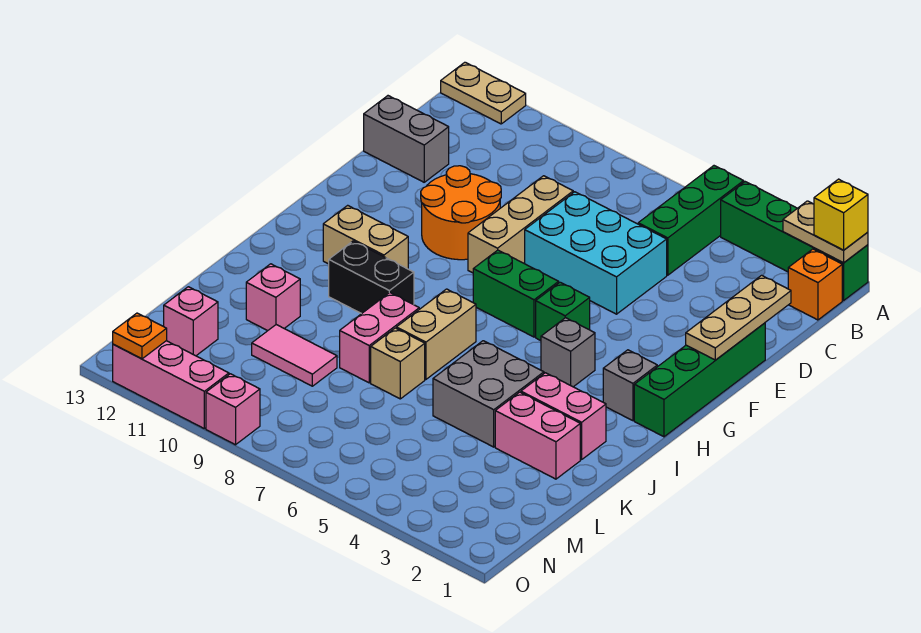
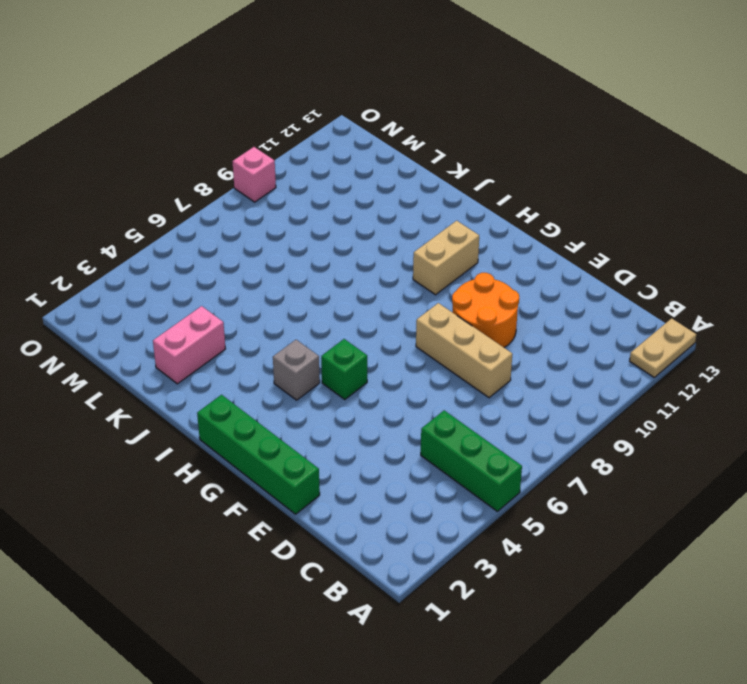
none -> green 1x4 brick [721,182,868,300]
none -> orange 1x1 brick [788,249,842,320]
none -> cyan 2x3 brick [525,192,667,314]
none -> grey 1x2 brick [364,96,449,182]

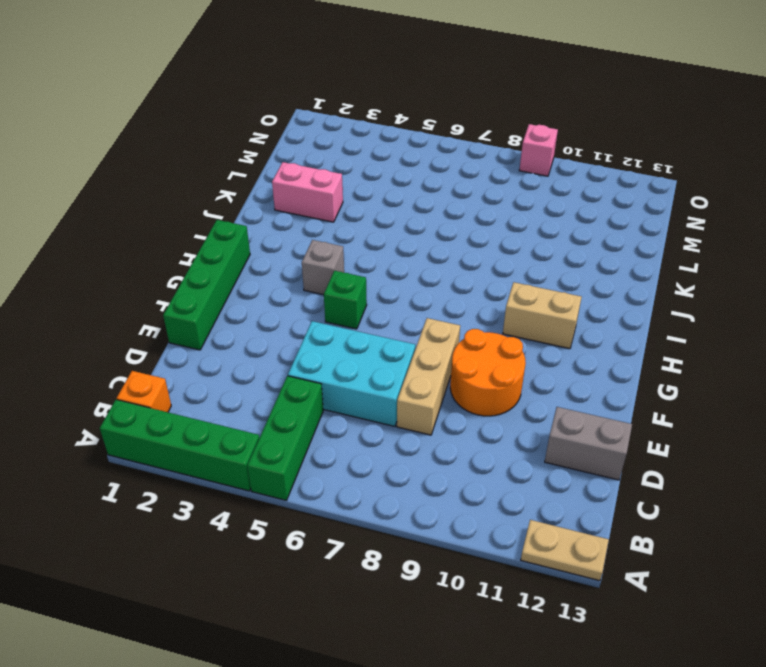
none -> green 1x2 brick [473,250,559,337]
none -> grey 1x1 brick [603,350,657,421]
none -> tan 1x2 brick [396,289,476,379]
none -> black 1x2 brick [329,241,414,314]

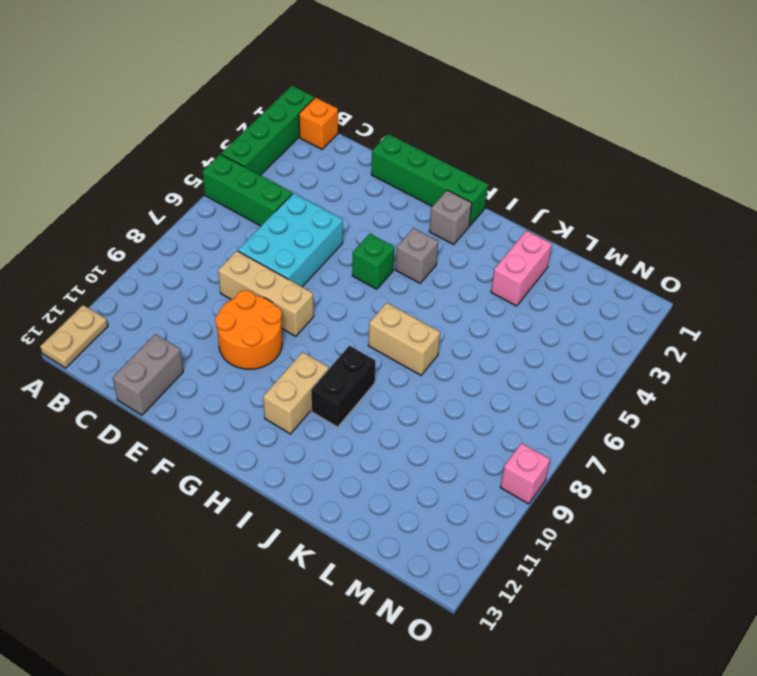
none -> green 1x2 brick [473,250,559,337]
none -> pink 1x2 brick [521,373,606,460]
none -> grey 2x2 brick [433,341,544,447]
none -> pink 1x2 brick [340,292,419,383]

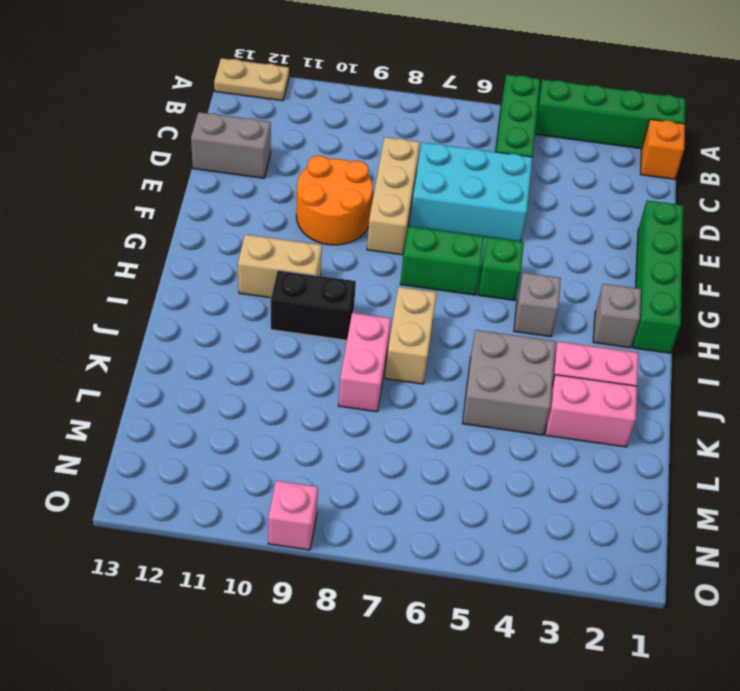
none -> tan 1x1 brick [371,328,425,399]
none -> pink 1x1 brick [246,264,300,331]
none -> pink 1x2 tile [252,325,337,386]
none -> pink 1x1 brick [164,287,218,356]

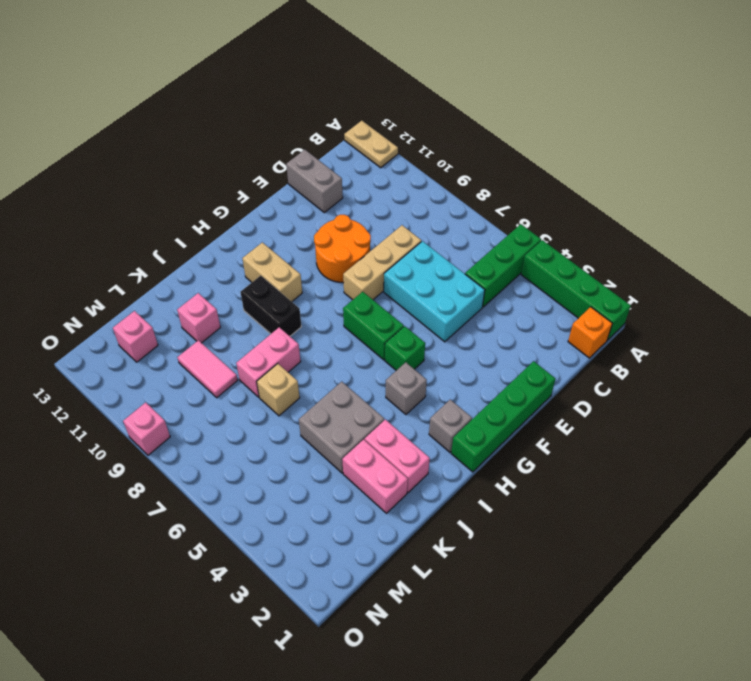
none -> tan 1x2 brick [396,289,476,379]
none -> pink 1x3 brick [113,341,229,429]
none -> tan 1x2 plate [783,201,868,263]
none -> tan 1x3 plate [686,275,791,360]

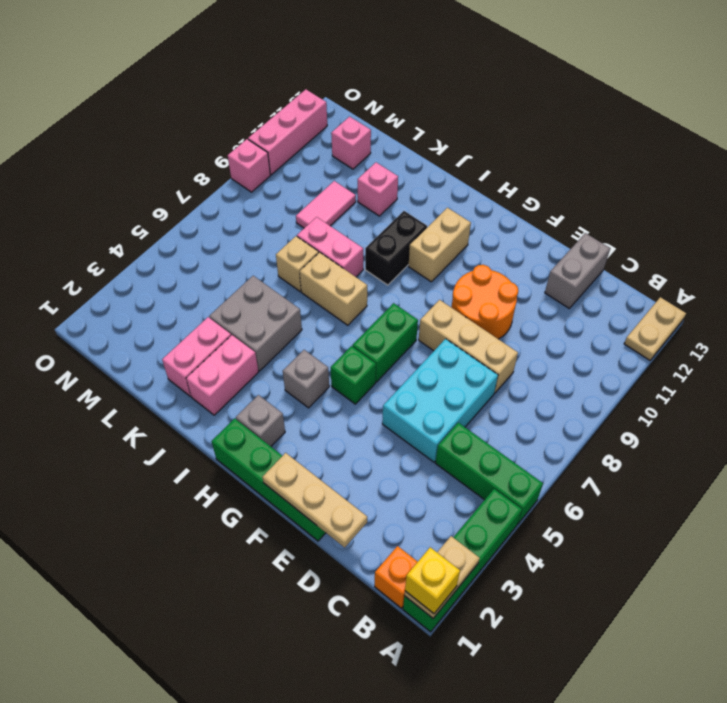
none -> orange 1x1 plate [113,313,167,359]

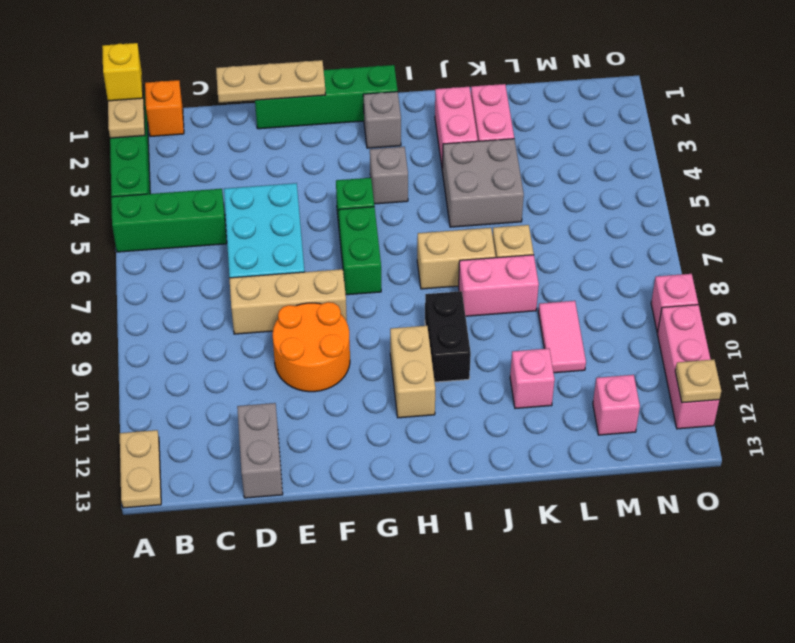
tan 1x1 plate [675,360,721,403] -> orange 1x1 plate [113,313,167,359]

